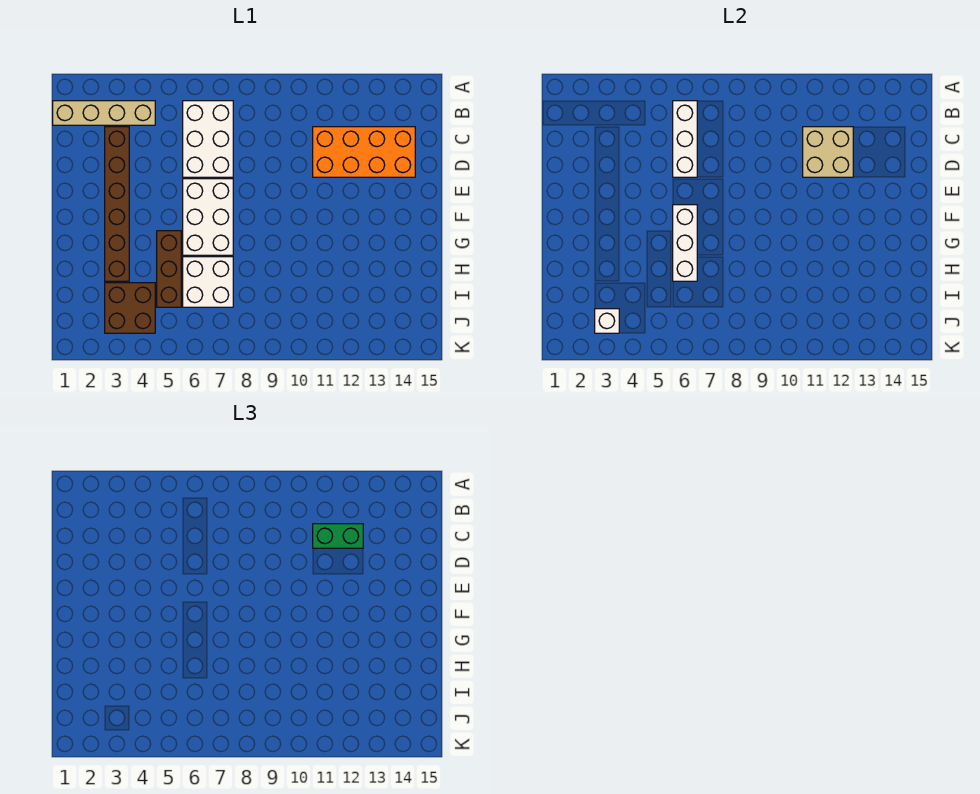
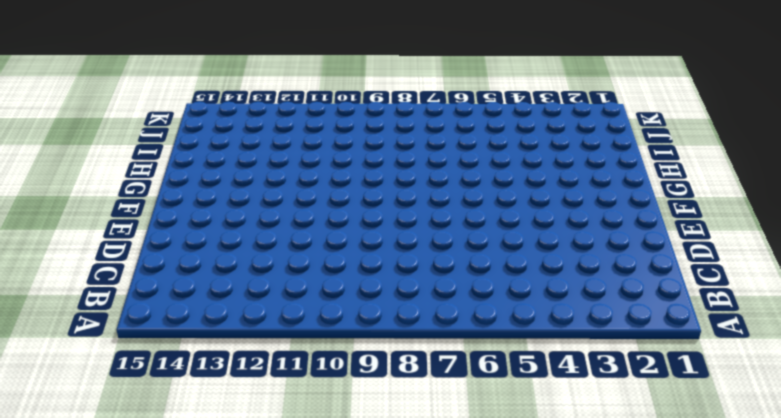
none -> tan 1x4 brick [53,101,155,125]
none -> white 2x3 brick [183,101,233,177]
none -> brown 1x6 brick [105,127,129,281]

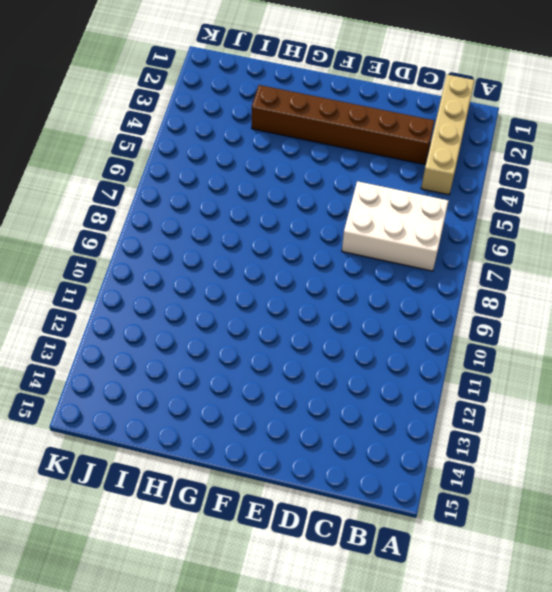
none -> orange 2x4 brick [313,127,415,177]
none -> white 2x3 brick [183,179,233,255]
none -> brown 1x3 brick [157,231,181,307]

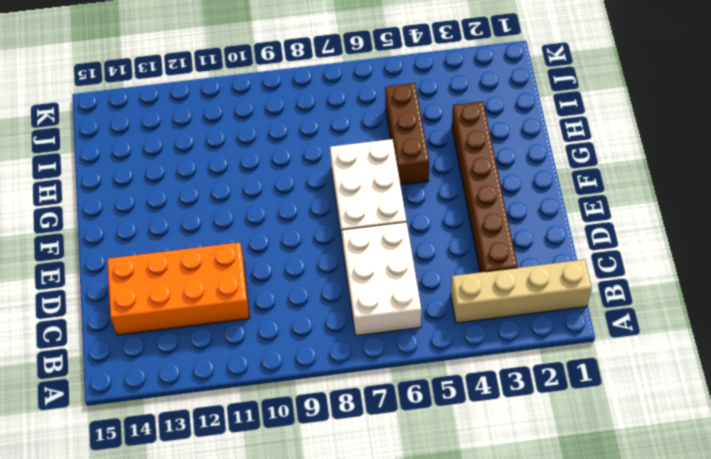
none -> white 2x2 brick [183,257,233,307]
none -> brown 2x2 brick [105,283,155,333]
none -> white 1x3 brick [673,101,697,177]

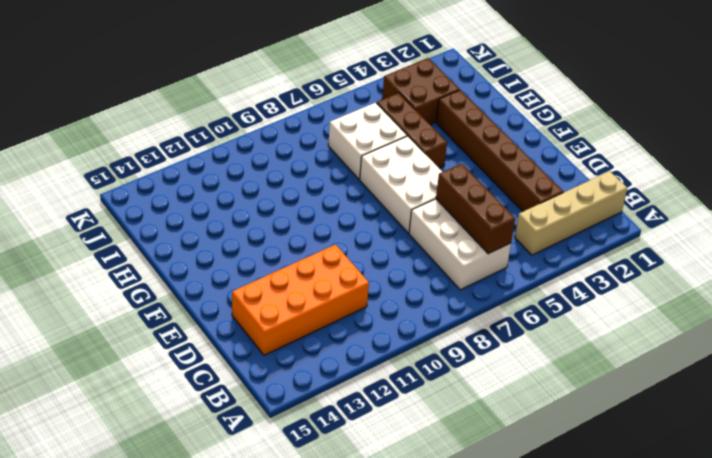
brown 1x3 brick [436,164,515,254] -> white 1x3 brick [673,101,697,177]
none -> tan 2x2 brick [803,127,853,177]
none -> white 1x3 brick [673,205,697,281]
none -> white 1x1 brick [595,309,619,333]

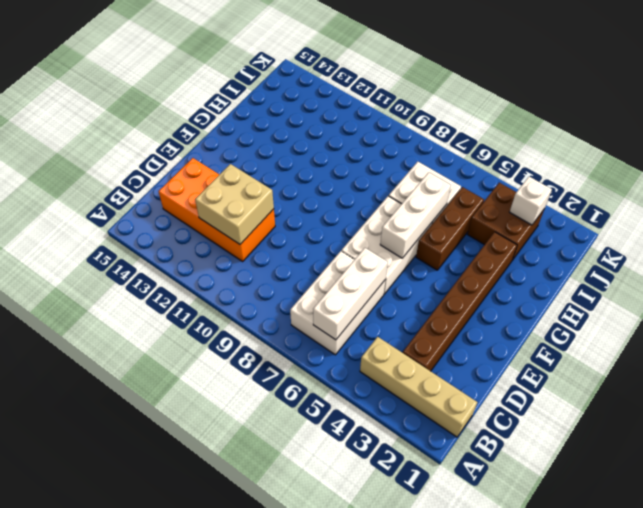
none -> green 1x2 brick [313,524,363,548]

